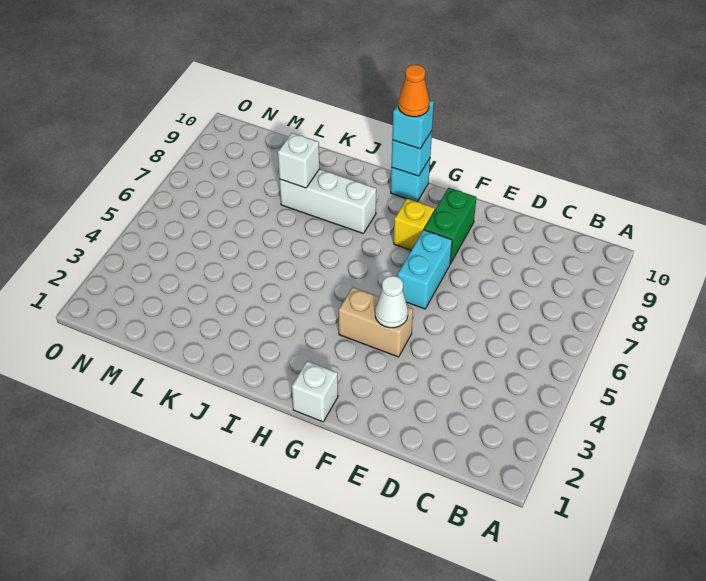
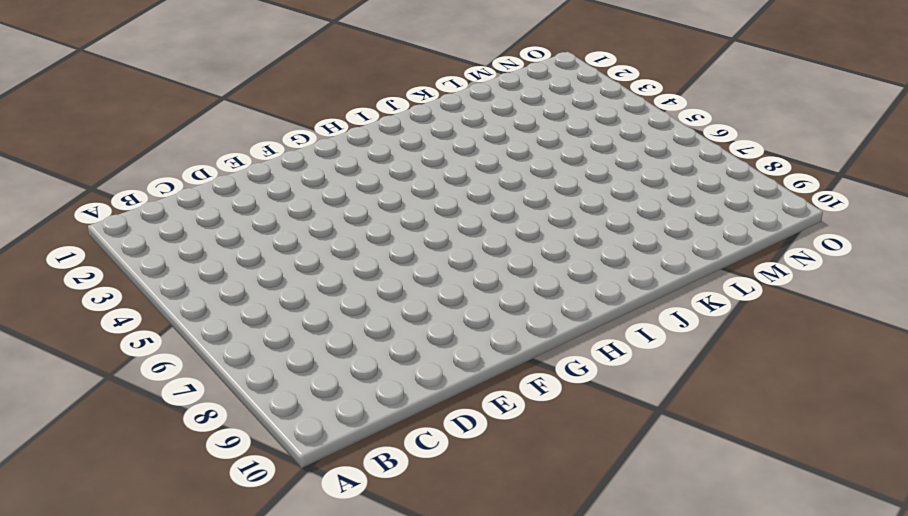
none -> tan 1x2 brick [339,287,413,357]
none -> cyan 1x2 brick [398,230,452,309]
none -> green 1x2 brick [424,188,476,264]

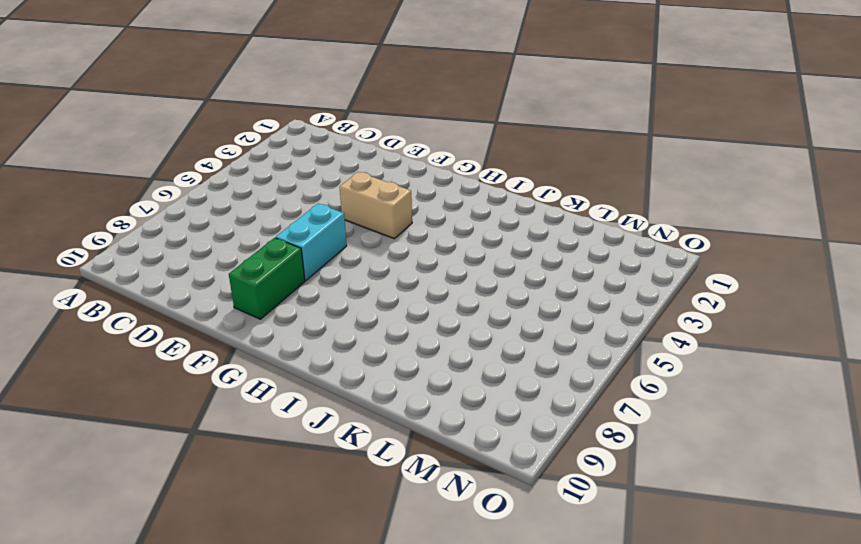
none -> white 1x1 brick [292,361,338,422]
none -> yellow 1x1 brick [394,199,435,250]
none -> cyan 1x1 brick [391,159,430,202]

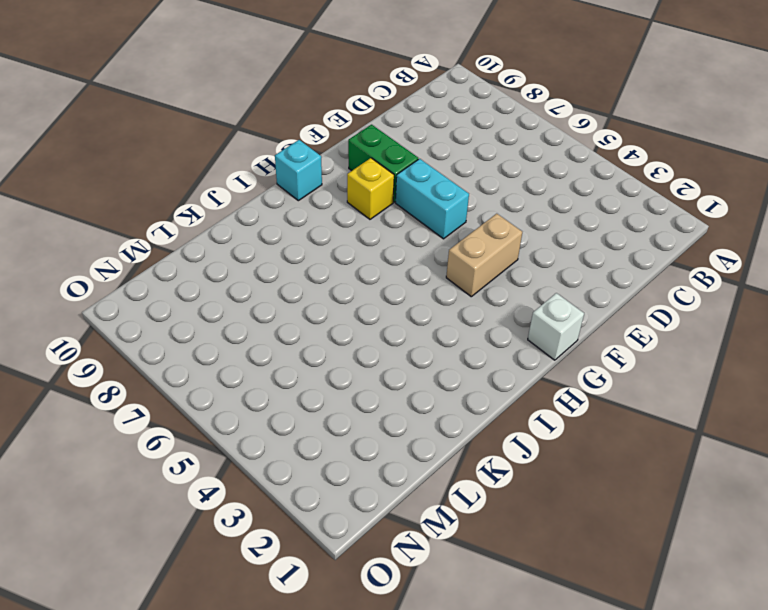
none -> white 1x3 brick [280,169,376,233]
none -> white 1x1 cone [375,276,408,328]
none -> cyan 1x1 brick [391,131,432,176]

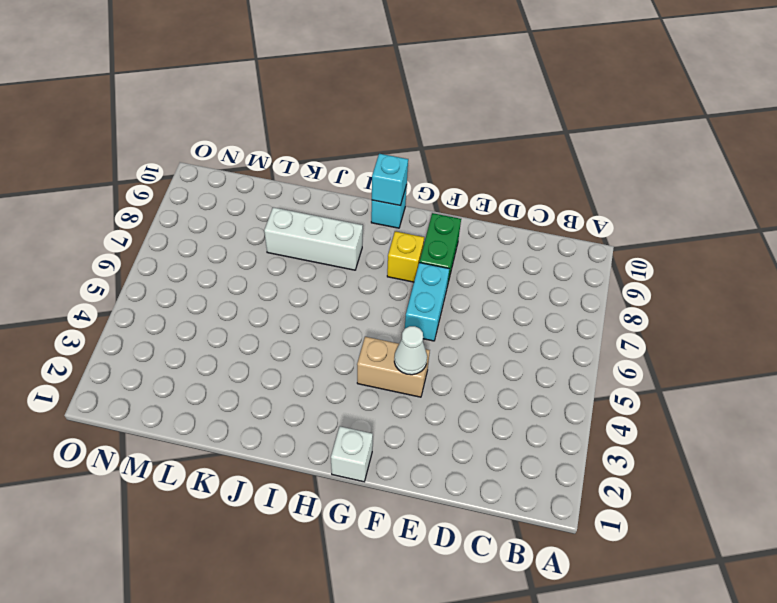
none -> white 1x1 brick [278,133,320,188]
none -> cyan 1x1 brick [392,100,434,149]
none -> orange 1x1 cone [398,64,429,117]

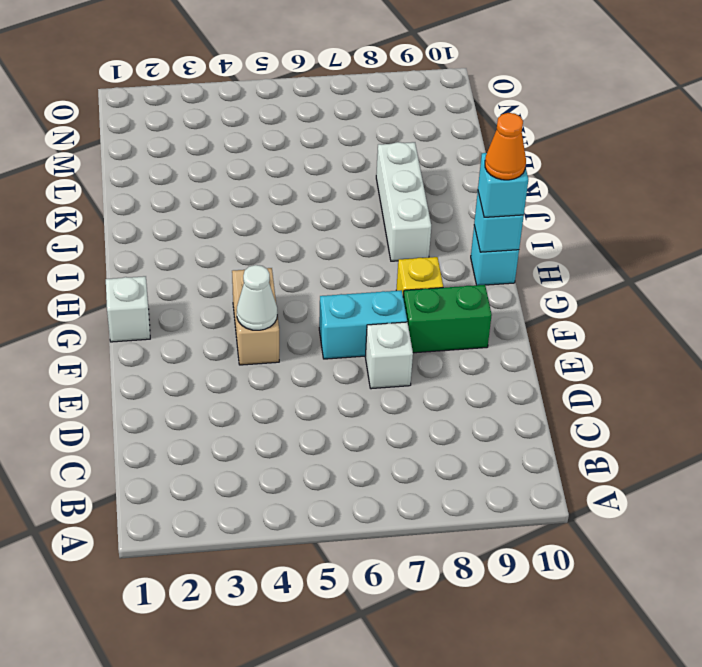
white 1x1 brick [365,322,413,389] -> white 1x1 brick moved to [278,133,320,188]

